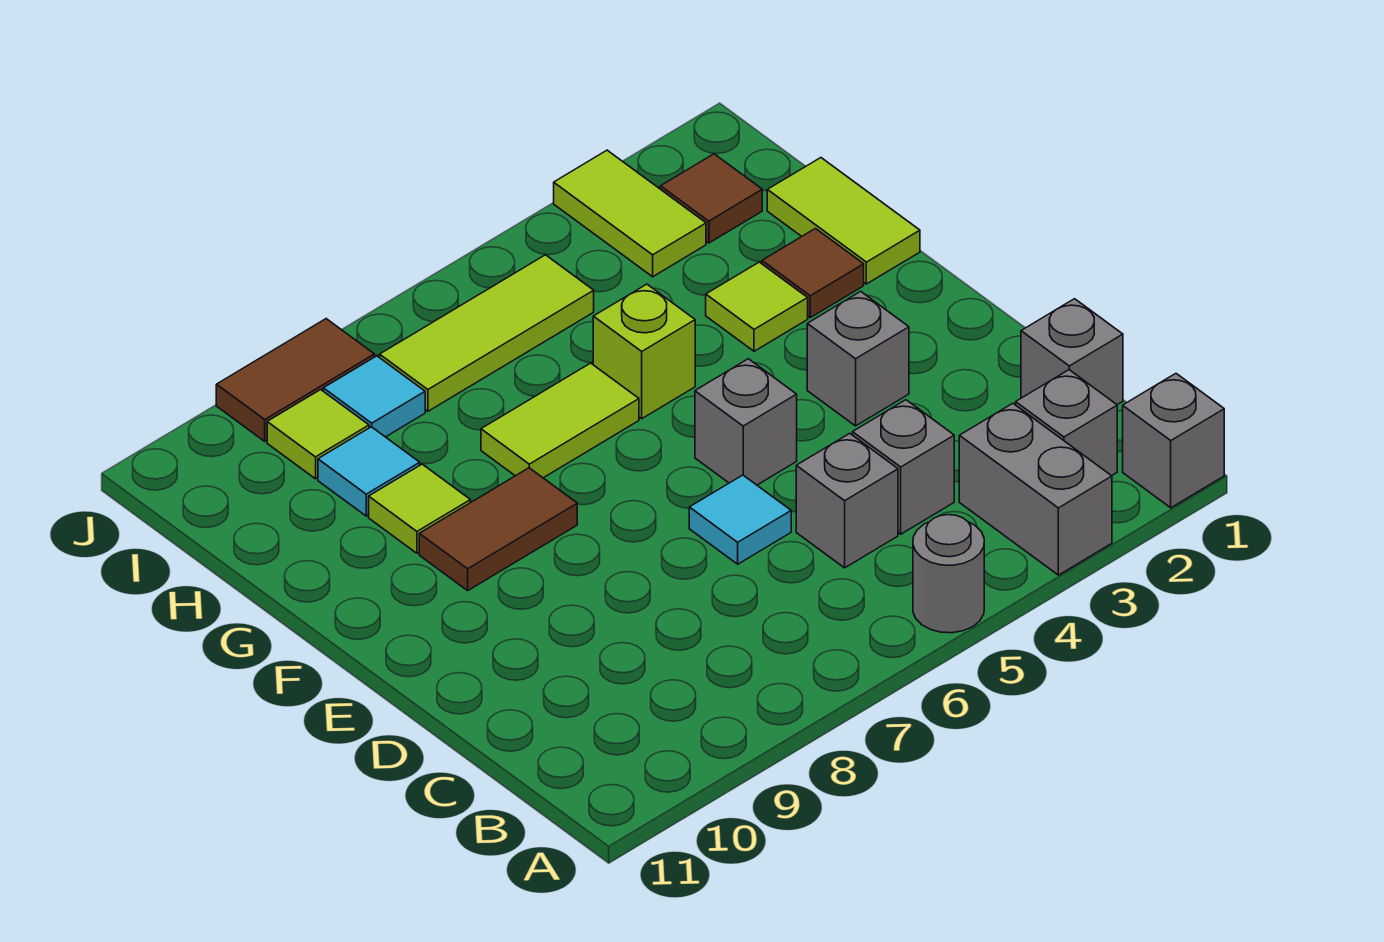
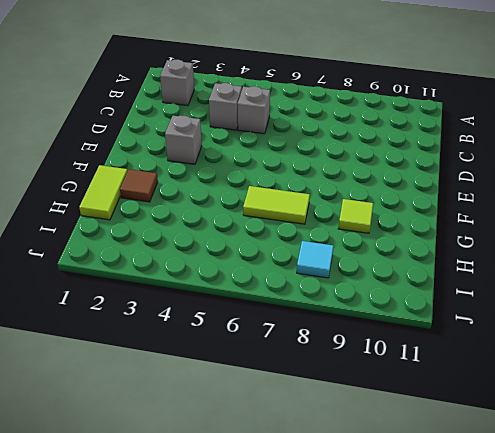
none -> grey 1x1 brick [1123,374,1224,508]
none -> grey 1x2 brick [959,403,1112,575]
none -> grey 1x1 round brick [913,515,984,633]

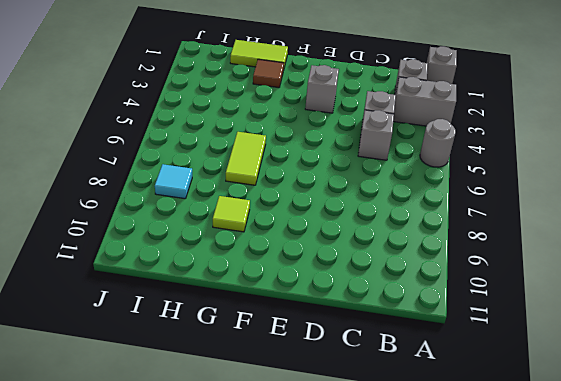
none -> grey 1x1 brick [1021,299,1123,405]
none -> cyan 1x1 tile [689,475,791,564]
none -> grey 1x1 brick [695,359,797,485]

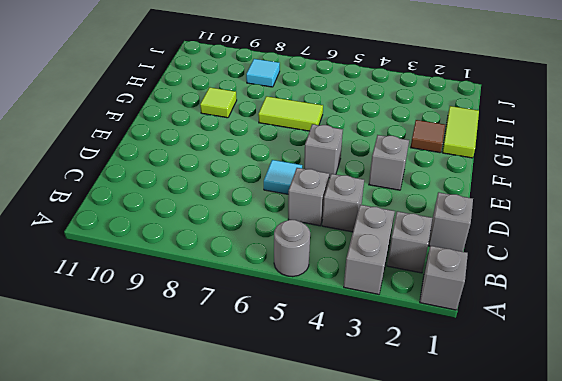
none -> brown 1x2 tile [419,468,577,590]
none -> lime 1x1 tile [706,262,808,351]
none -> lime 1x1 brick [593,284,695,418]

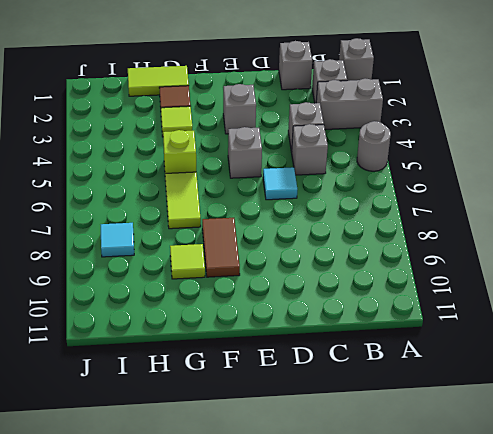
none -> cyan 1x1 tile [318,427,420,516]
none -> brown 1x1 tile [661,154,762,243]
none -> lime 1x2 tile [554,150,706,277]

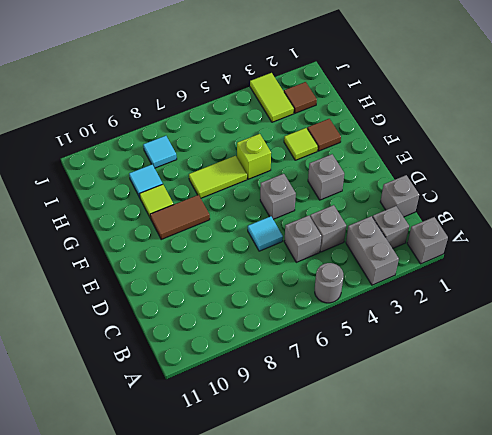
none -> lime 1x2 tile [767,158,920,284]
none -> lime 1x3 tile [380,255,594,411]
none -> lime 1x1 tile [267,390,369,479]

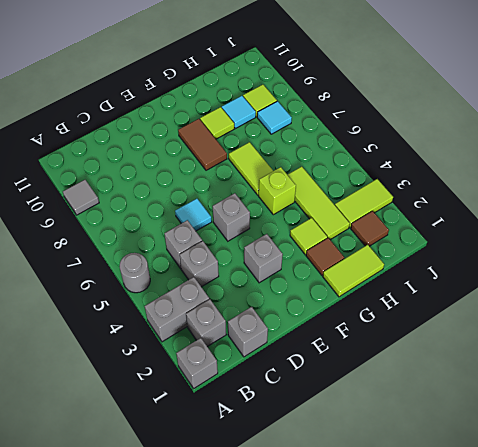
grey 1x1 tile [63,180,99,215] -> none
lime 1x3 tile [288,167,350,240] -> lime 1x3 tile moved to [380,255,594,411]
none -> brown 1x2 tile [216,319,374,441]

